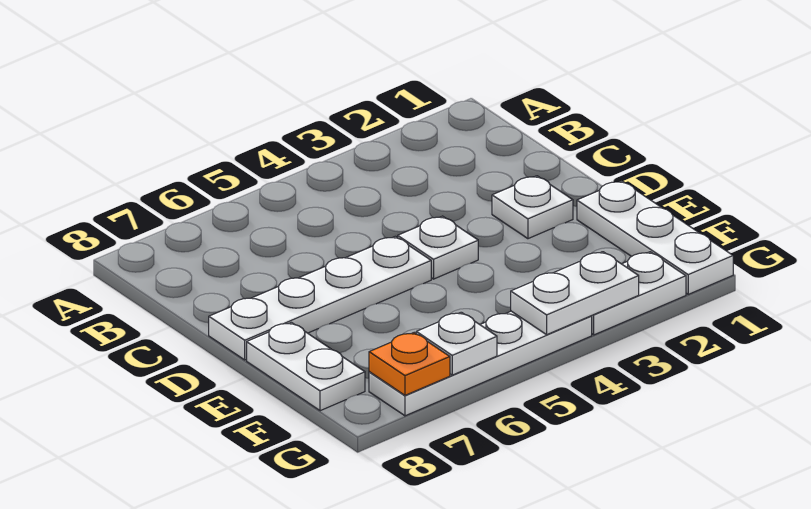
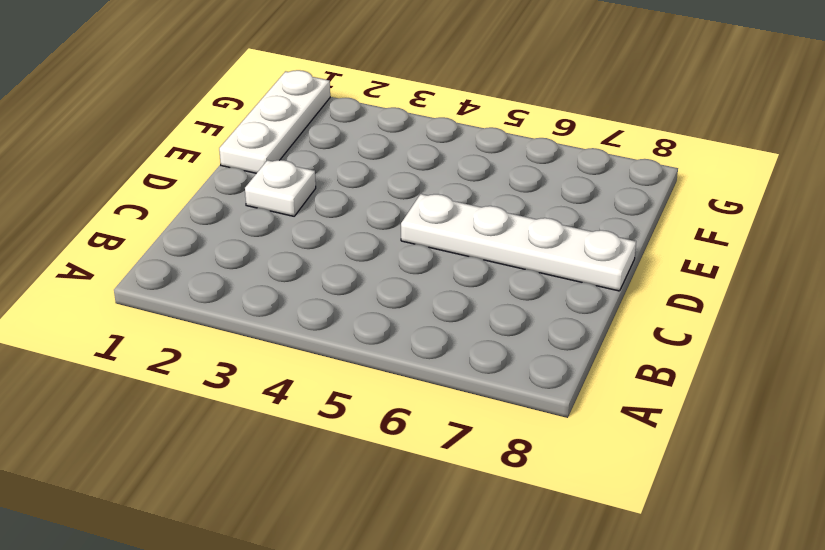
none -> white 1x1 plate [398,216,478,279]
none -> white 1x2 plate [247,322,365,411]

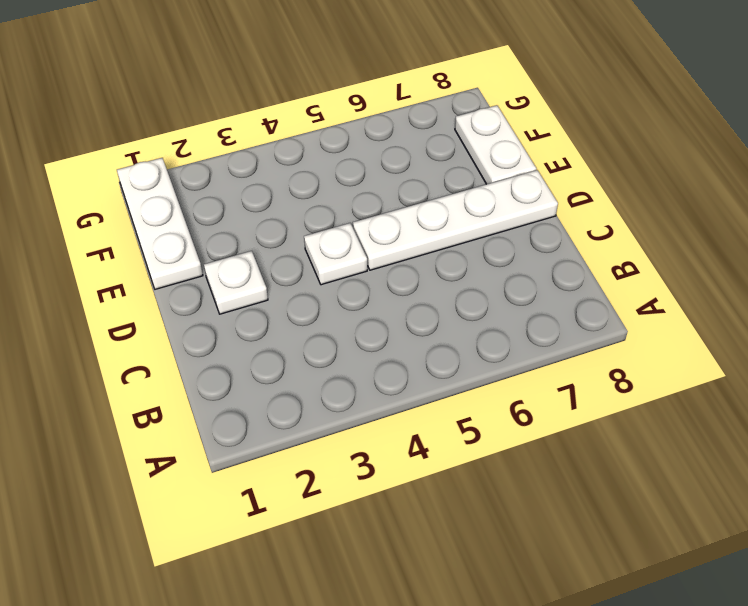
none -> white 1x2 plate [592,252,686,335]
none -> white 1x4 plate [369,311,592,416]

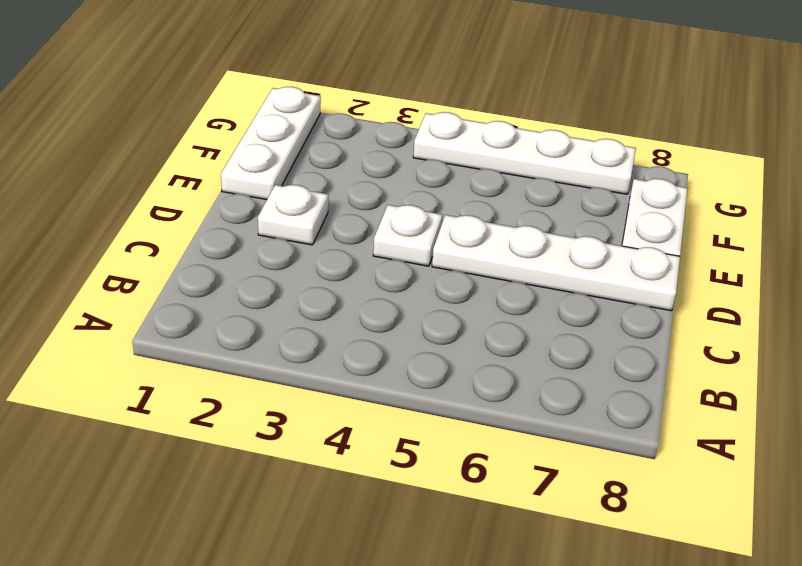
none -> white 1x2 plate [592,252,686,335]
none -> white 1x2 plate [511,252,639,335]

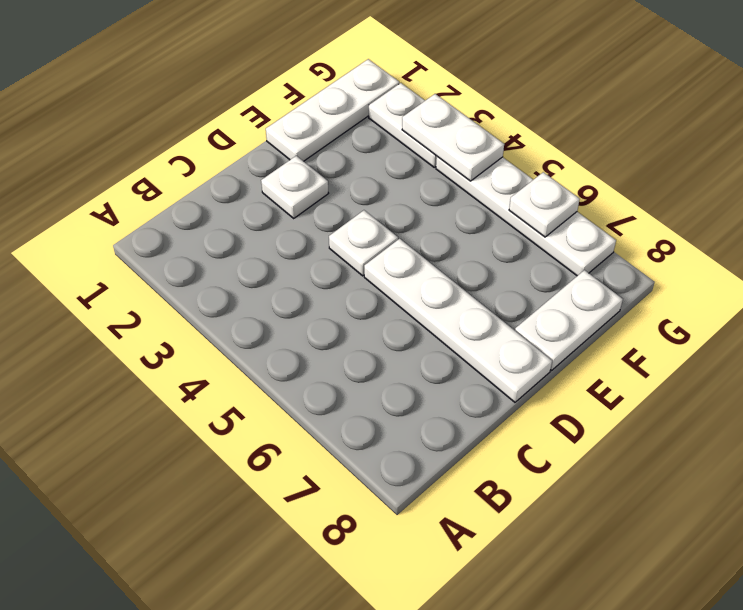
none -> orange 1x1 plate [369,333,450,395]

